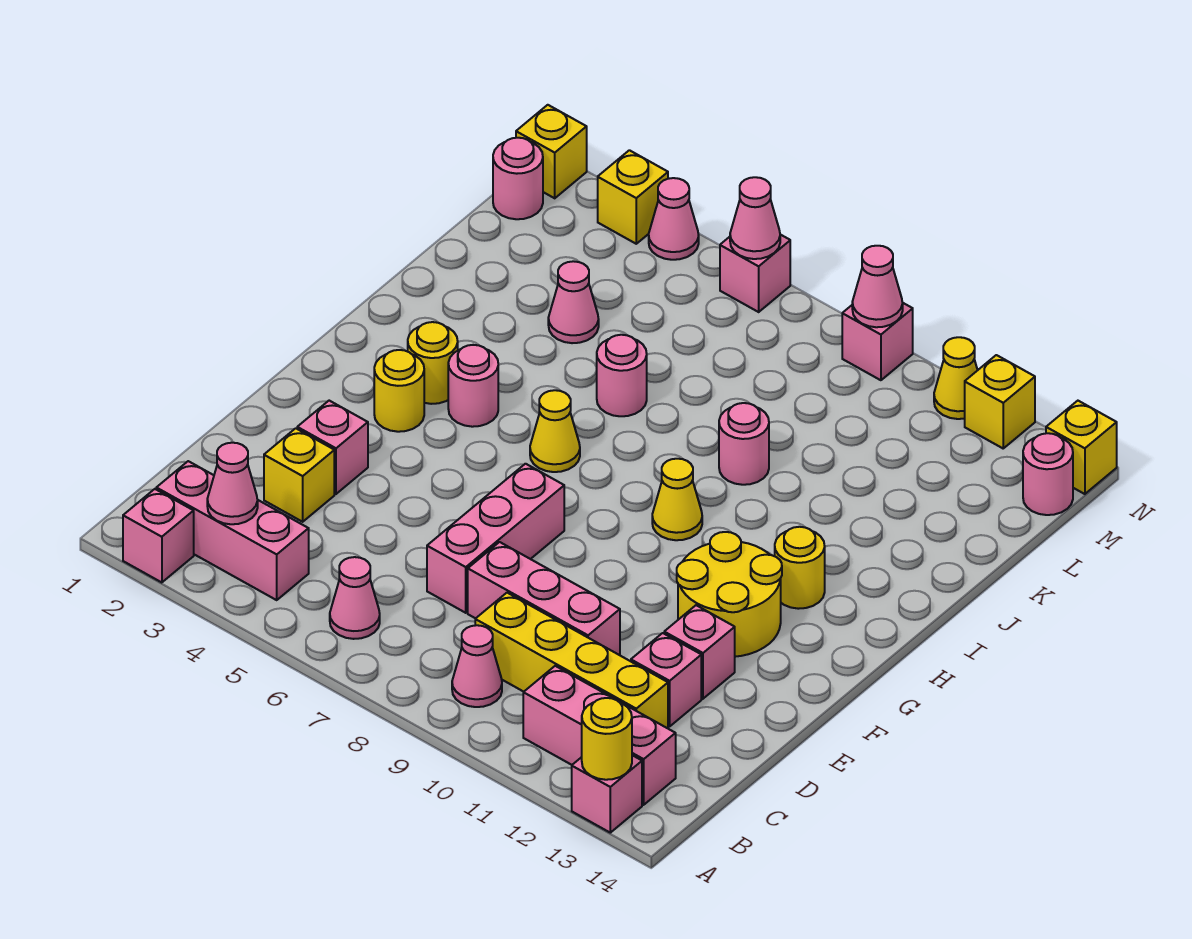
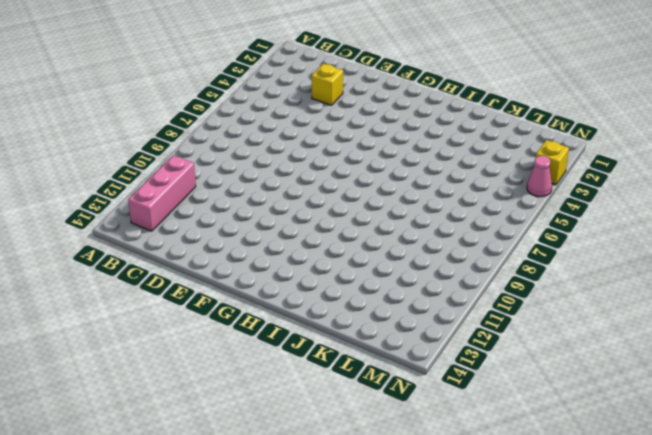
none -> pink 1x1 brick [123,489,194,583]
none -> pink 1x1 brick [572,755,642,833]
none -> pink 1x3 brick [156,461,309,600]
none -> pink 1x1 cone [330,557,380,639]

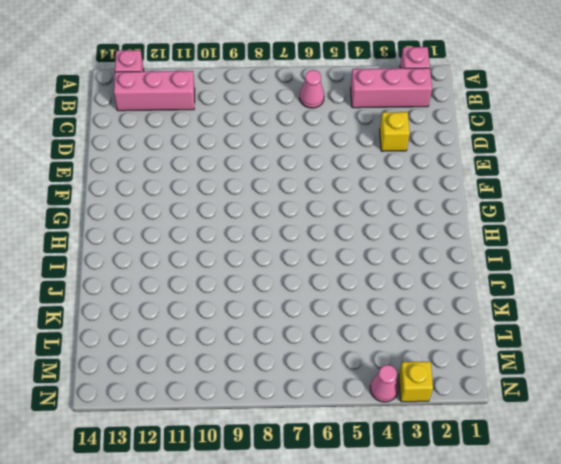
none -> pink 1x1 cone [452,625,502,707]
none -> yellow 1x4 brick [475,593,668,728]
none -> pink 1x3 brick [427,464,564,613]
none -> pink 1x3 brick [468,542,620,655]

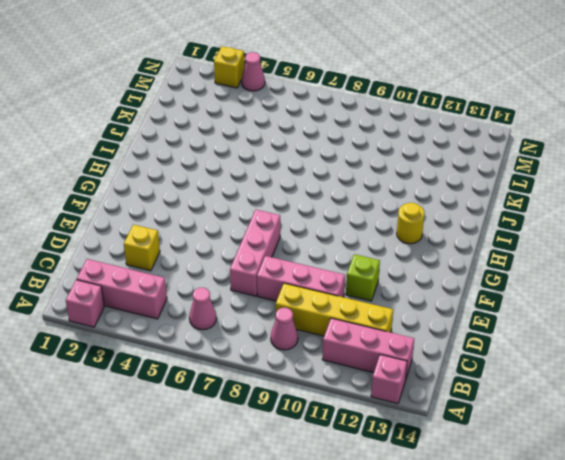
lime 1x1 brick [346,254,380,301] -> none
none -> pink 1x1 brick [631,633,701,726]
none -> pink 1x1 brick [297,401,368,494]
none -> pink 1x1 brick [664,605,735,699]
none -> yellow 2x2 round brick [677,532,782,657]

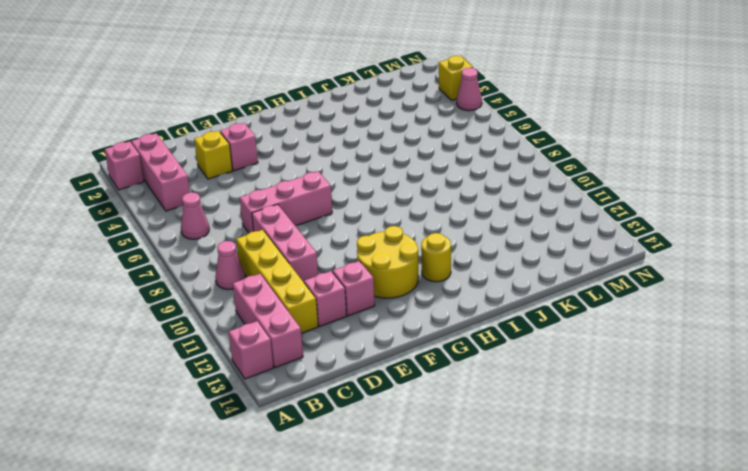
none -> yellow 1x1 round brick [374,350,424,432]
none -> yellow 1x1 round brick [408,322,458,404]
none -> pink 1x1 round brick [448,345,498,427]
none -> yellow 1x1 cone [530,390,580,472]

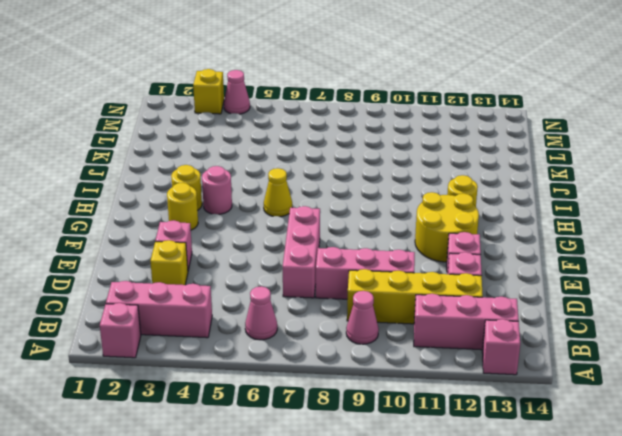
none -> yellow 1x1 cone [652,459,702,540]
none -> pink 1x1 round brick [597,335,647,416]
none -> pink 1x1 round brick [719,403,769,485]
none -> pink 1x1 cone [548,261,599,343]

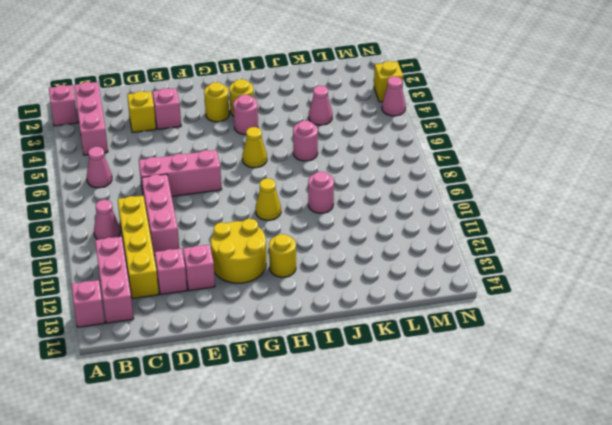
none -> pink 1x1 round brick [493,138,543,219]
none -> pink 1x1 round brick [1023,433,1073,515]
none -> yellow 1x1 brick [516,105,587,198]
none -> pink 1x1 brick [720,234,790,312]

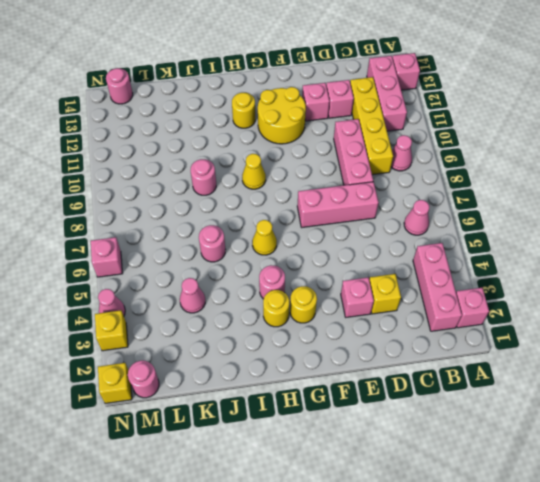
none -> pink 1x1 brick [842,303,913,380]
none -> yellow 1x1 cone [934,337,978,419]
none -> yellow 1x1 brick [965,355,1035,448]
none -> yellow 1x1 brick [1046,401,1117,494]

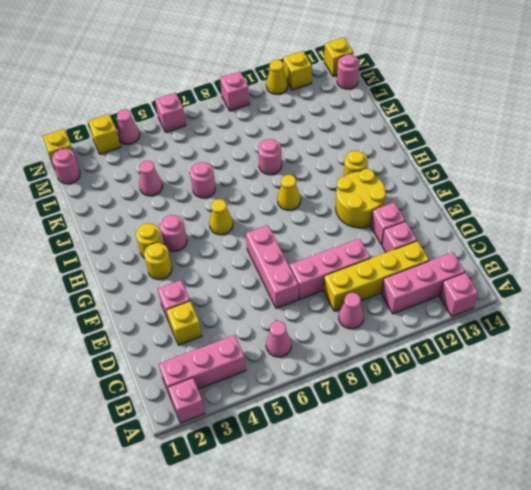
none -> yellow 1x1 round brick [582,698,632,780]
none -> pink 1x1 cone [207,443,258,524]
none -> pink 1x1 cone [730,177,780,259]
none -> pink 1x1 cone [852,246,903,327]

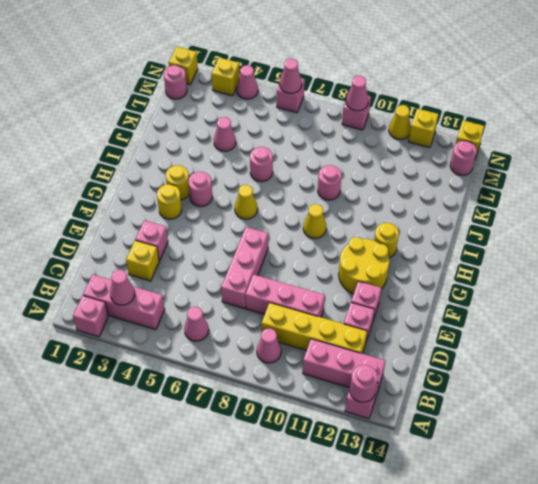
pink 1x1 round brick [350,365,378,402] -> yellow 1x1 round brick [582,698,632,780]

